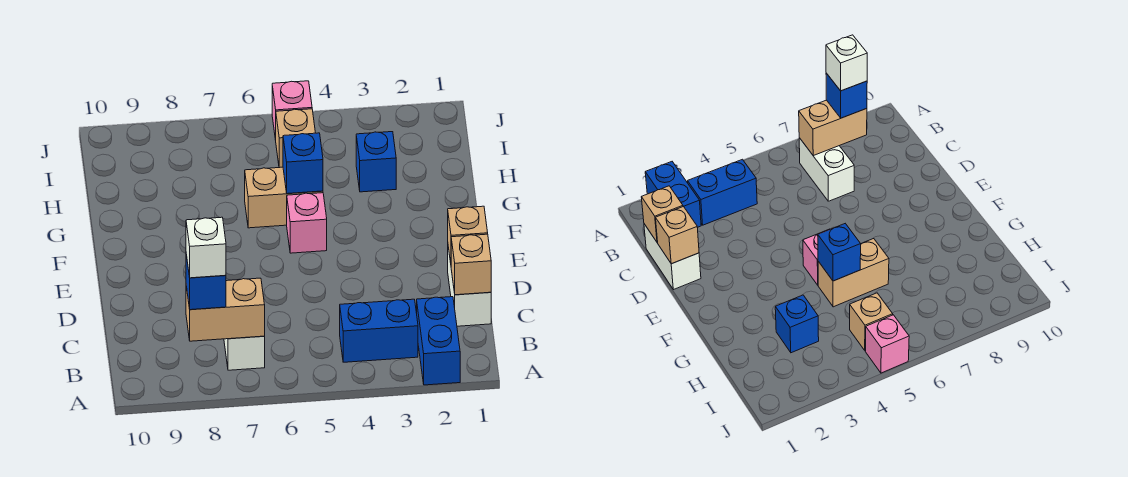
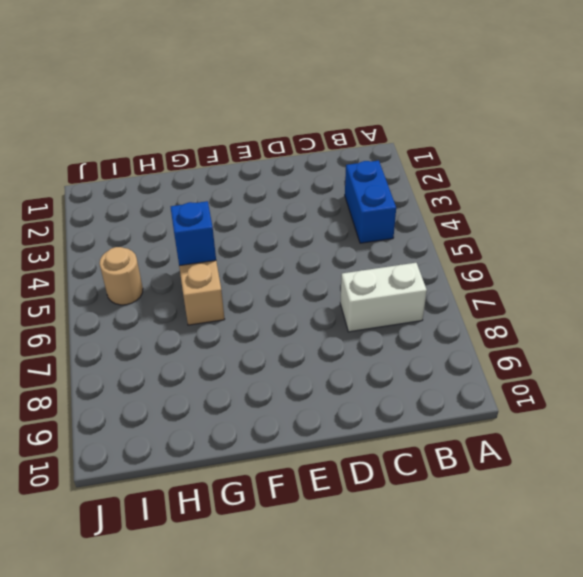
tan 1x1 round brick [99,247,143,305] -> tan 1x1 brick [276,109,315,168]
none -> blue 1x2 brick [417,297,460,385]
none -> white 1x2 brick [448,247,491,326]
none -> pink 1x1 brick [287,193,327,253]

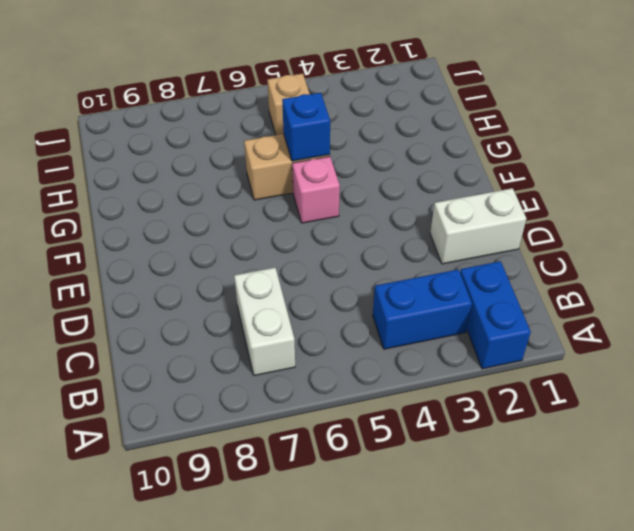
white 1x2 brick [430,188,526,264] -> white 1x2 brick turned to [448,247,491,326]
none -> blue 1x1 brick [356,132,396,192]
none -> pink 1x1 brick [272,81,312,140]
none -> tan 1x2 brick [186,278,265,341]

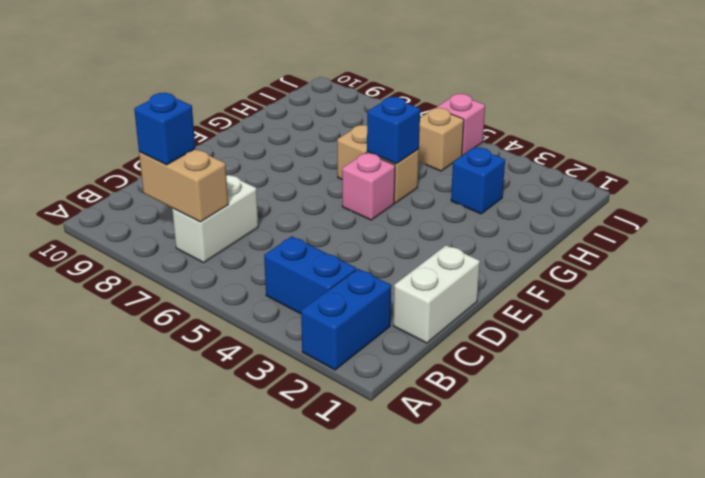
none -> tan 1x1 brick [451,234,491,295]
none -> tan 1x1 brick [448,206,488,263]
none -> white 1x1 brick [186,217,226,278]

